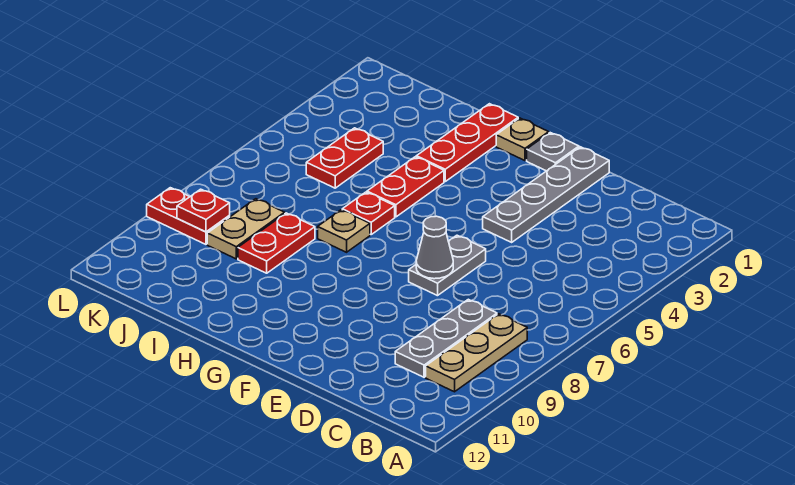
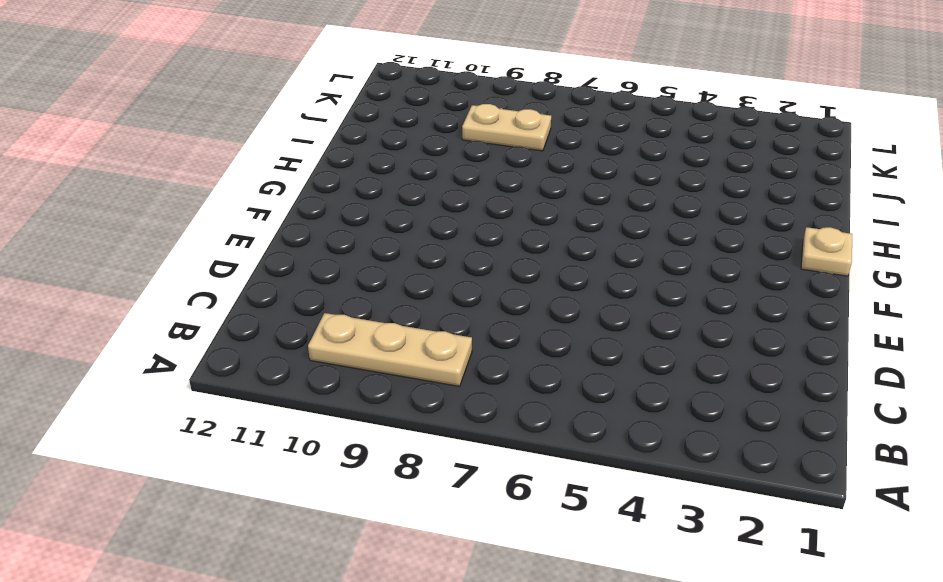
none -> grey 1x3 plate [395,299,497,377]
none -> grey 1x4 plate [483,147,609,242]
none -> grey 1x2 plate [409,235,486,296]

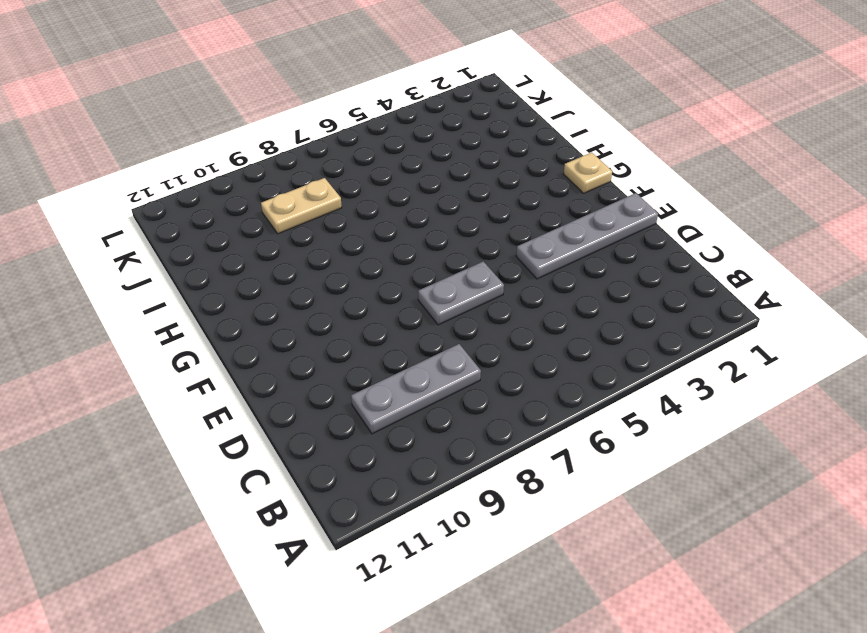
none -> tan 1x3 plate [426,314,527,392]
none -> grey 1x1 plate [527,133,579,171]
none -> red 1x3 plate [416,104,518,181]

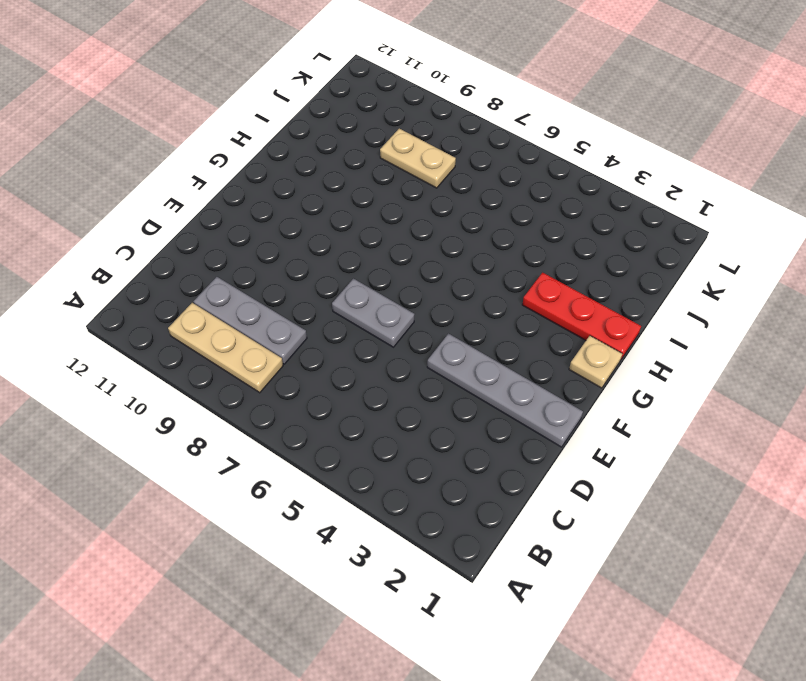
none -> grey 1x1 plate [527,133,579,171]
none -> red 1x2 plate [367,157,444,217]
none -> red 1x1 plate [342,192,395,235]

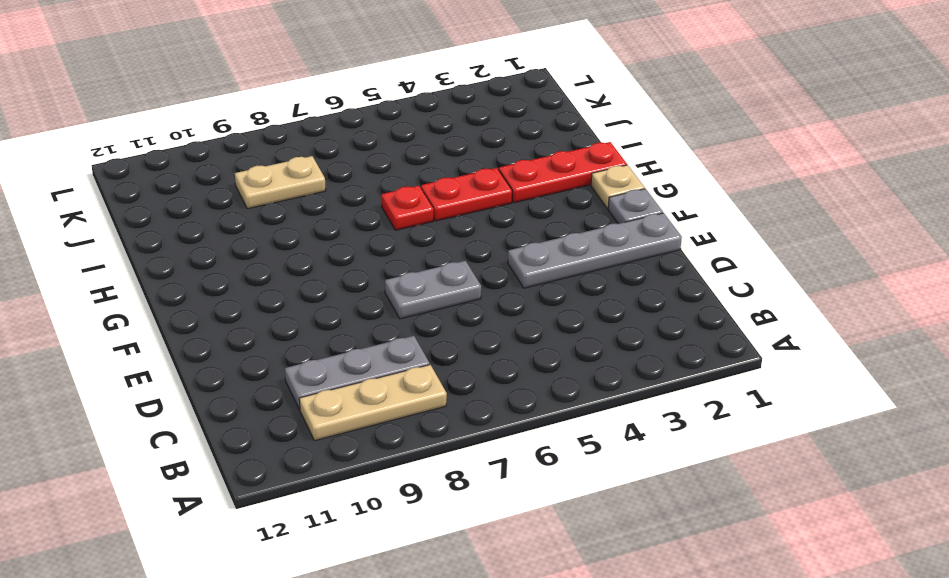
none -> tan 1x1 plate [318,210,370,252]
none -> red 1x2 plate [238,213,315,273]
none -> red 1x2 plate [306,128,383,188]

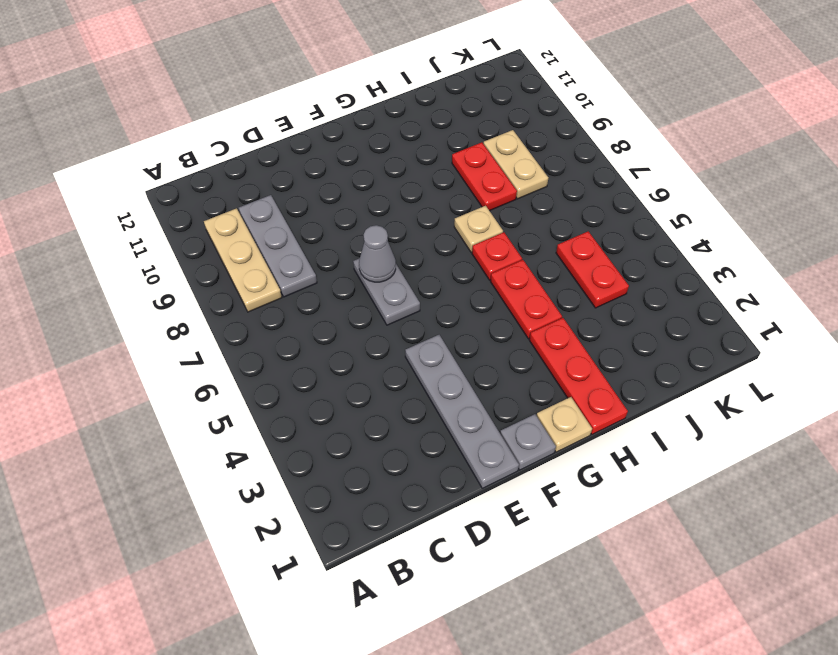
none -> red 1x2 plate [147,188,230,244]
none -> red 1x1 plate [177,189,230,232]

